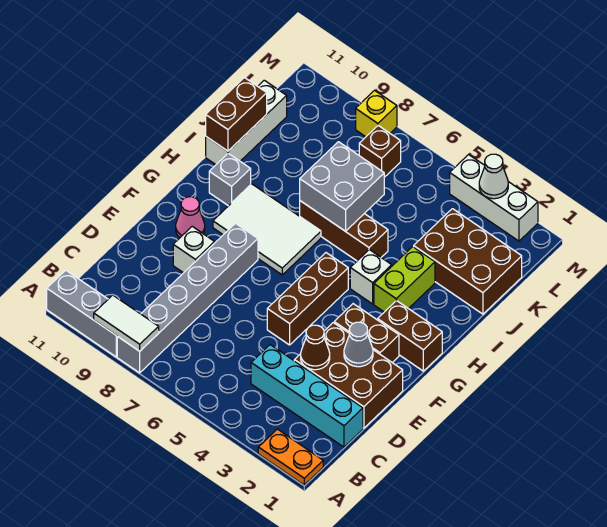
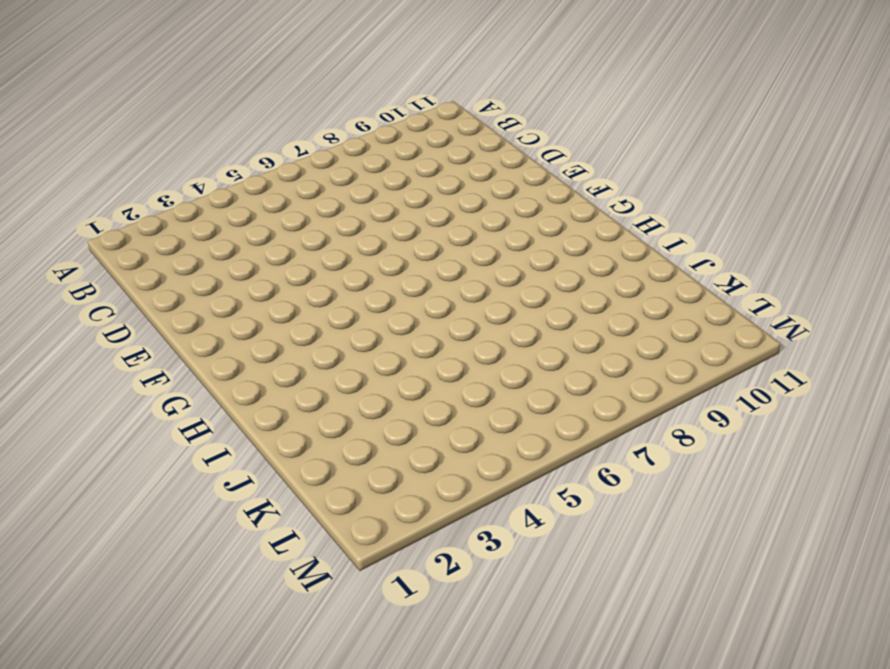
none -> orange 1x2 plate [258,429,323,485]
none -> grey 1x6 brick [117,223,258,373]
none -> grey 1x3 brick [47,270,117,357]

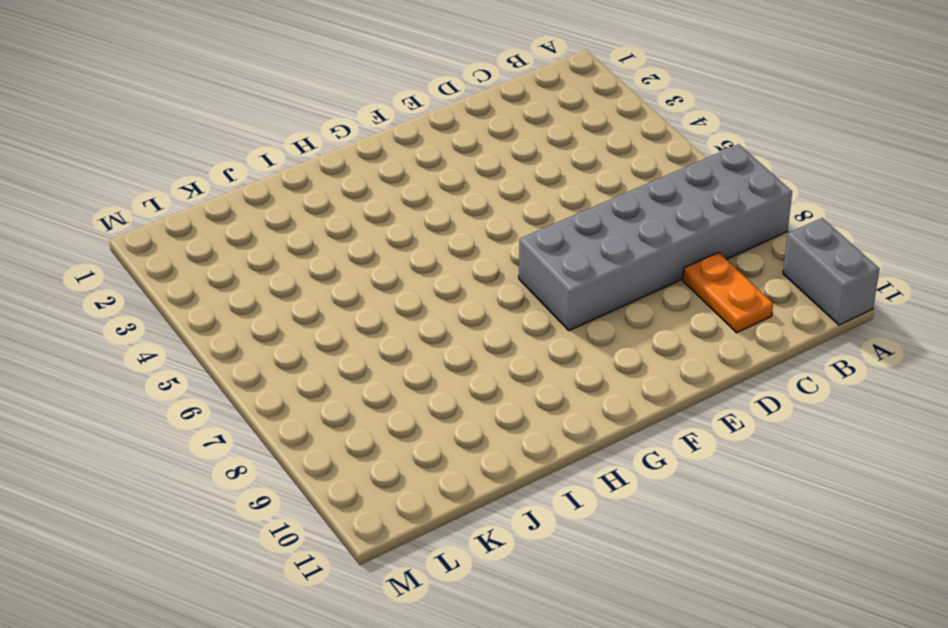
grey 2x6 brick [519,144,792,330] -> grey 1x6 brick [117,223,258,373]
grey 1x2 brick [783,218,879,325] -> grey 1x3 brick [47,270,117,357]
orange 1x2 plate [683,252,773,333] -> orange 1x2 plate moved to [258,429,323,485]
none -> cyan 1x4 brick [251,345,363,447]
none -> brown 2x3 brick [294,323,403,428]
none -> brown 1x3 brick [267,253,348,345]

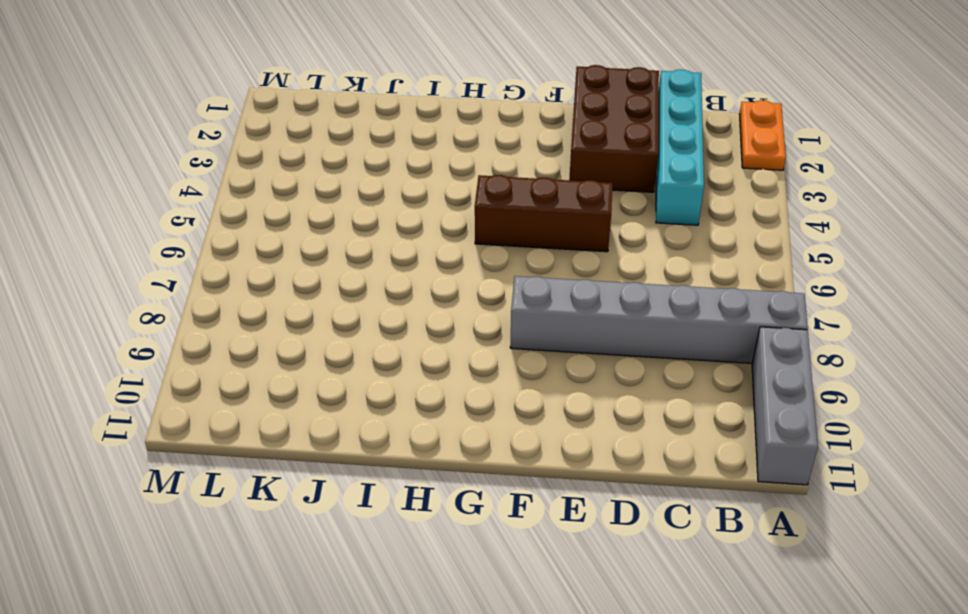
none -> white 1x1 brick [173,226,215,273]
none -> brown 1x2 brick [334,304,399,363]
none -> pink 1x1 cone [176,197,205,237]

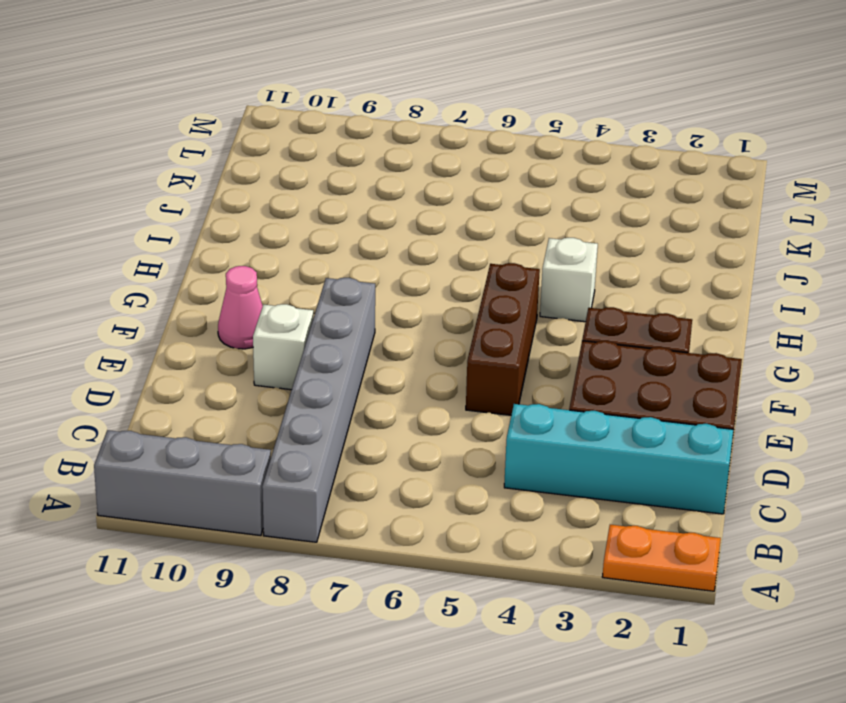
none -> brown 1x2 brick [378,300,442,371]
none -> white 2x3 tile [213,184,321,275]
none -> lime 1x2 brick [374,247,435,312]

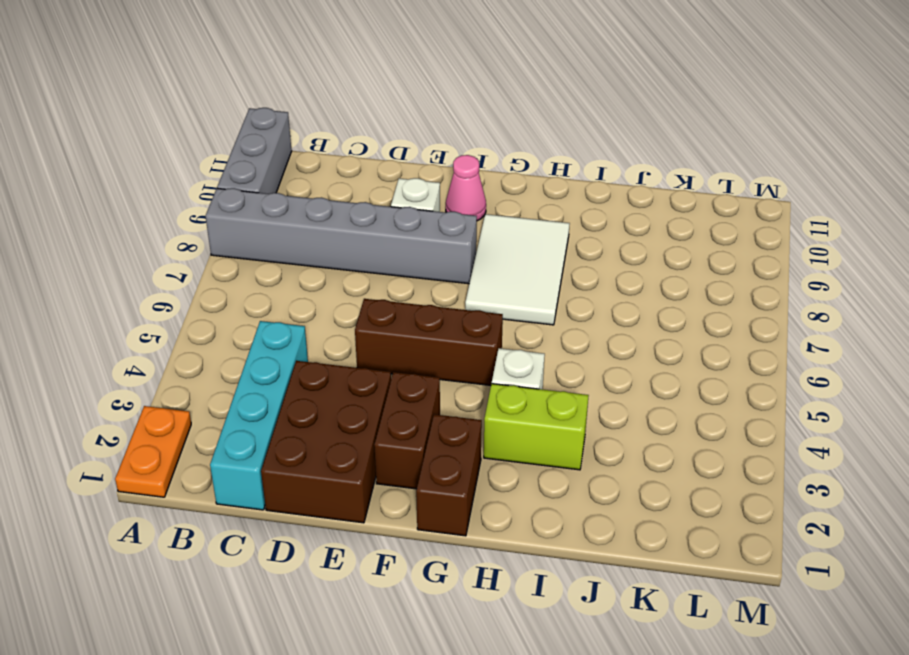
none -> grey 1x1 brick [209,153,251,206]
none -> brown 1x3 brick [300,201,388,261]
none -> white 1x3 brick [206,80,287,165]

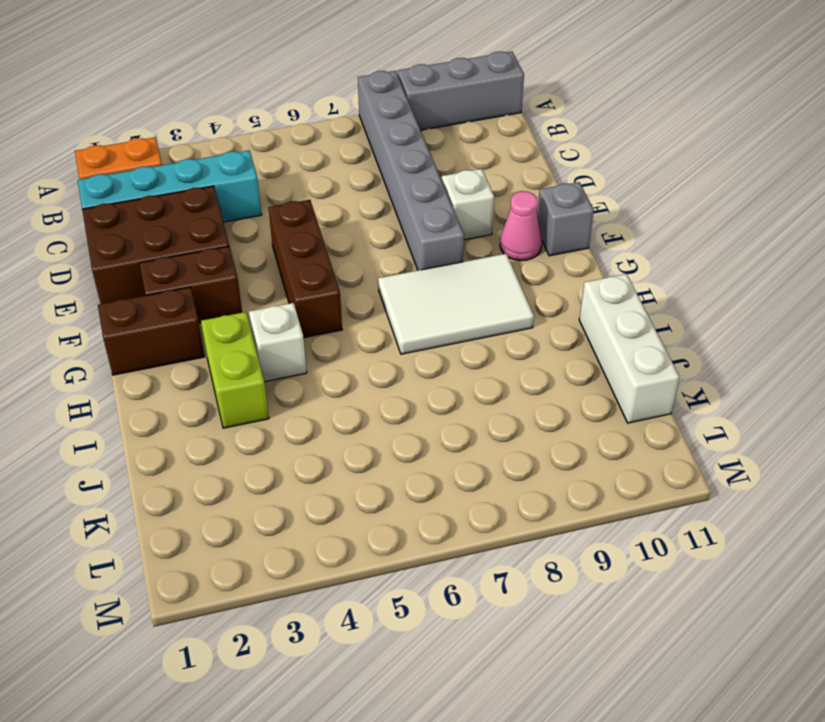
grey 1x1 brick [537,182,594,256] -> grey 1x1 brick moved to [209,153,251,206]
none -> brown 1x3 brick [300,201,388,261]
none -> brown 2x3 brick [414,209,522,314]
none -> brown 1x1 brick [359,126,401,177]

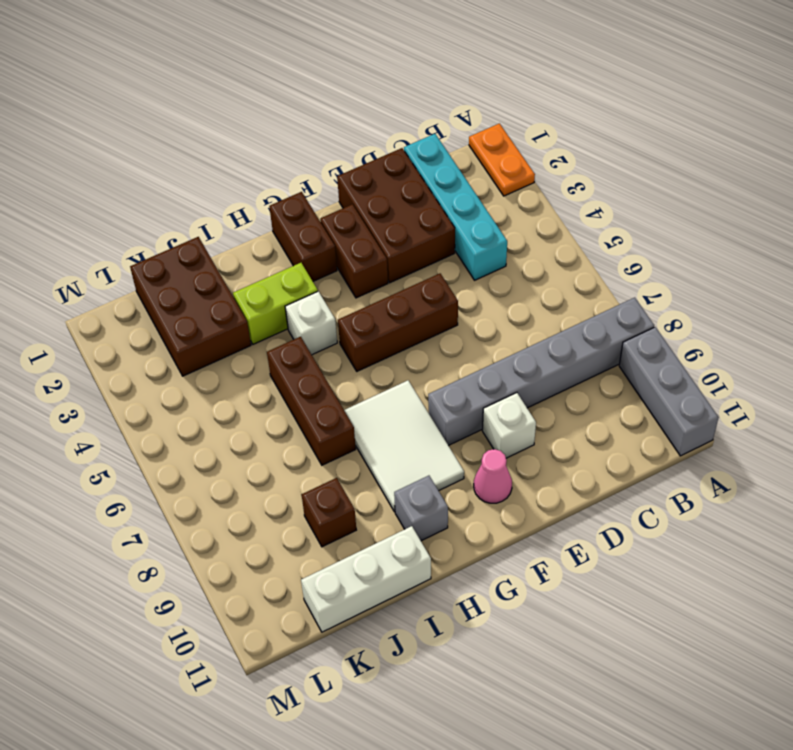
brown 1x1 brick [302,478,356,547] -> brown 1x1 brick moved to [359,126,401,177]
none -> white 1x3 brick [450,155,538,241]
none -> yellow 1x1 brick [356,91,397,137]
none -> white 1x2 tile [94,295,159,351]

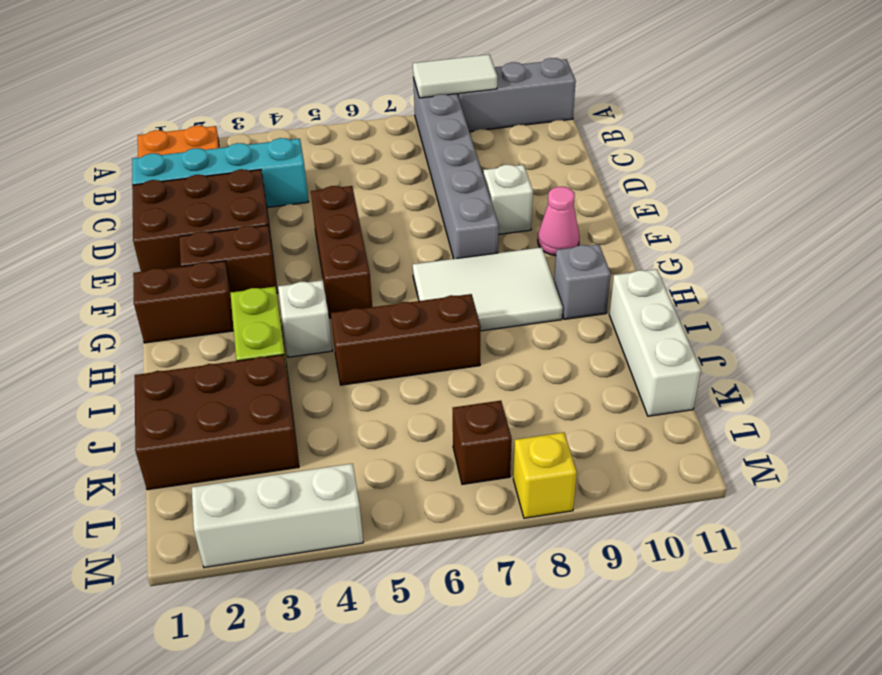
none -> brown 1x1 cone [301,325,330,370]
none -> grey 1x1 cone [344,322,373,367]
none -> grey 2x2 brick [300,142,384,231]

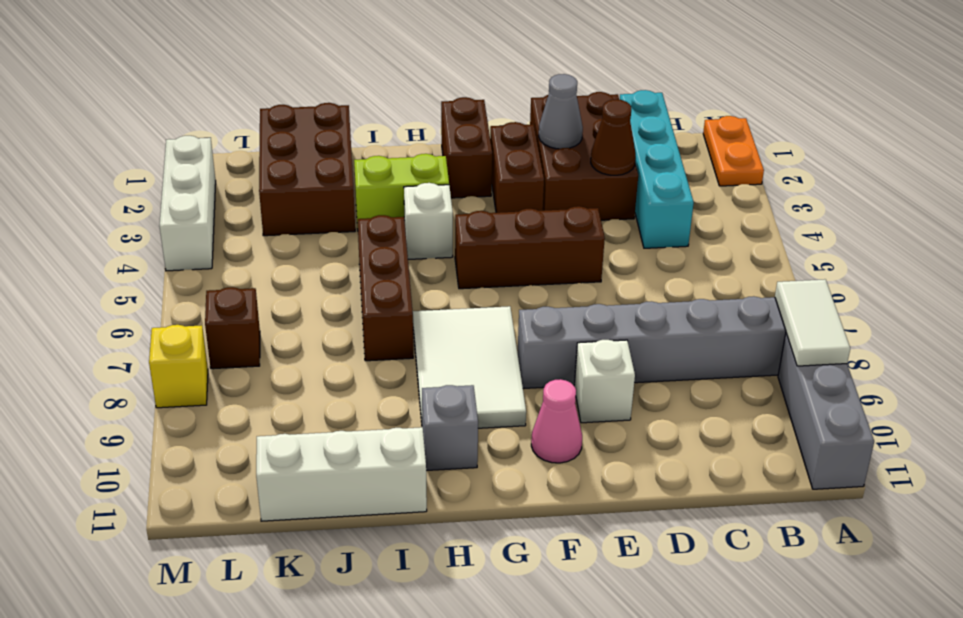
none -> grey 2x2 brick [300,142,384,231]
none -> brown 1x2 brick [206,78,267,151]
none -> white 1x1 cone [479,154,508,199]

